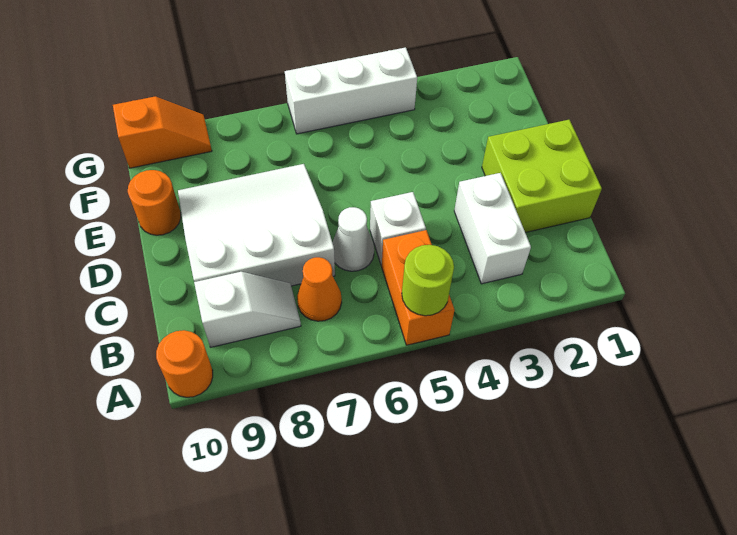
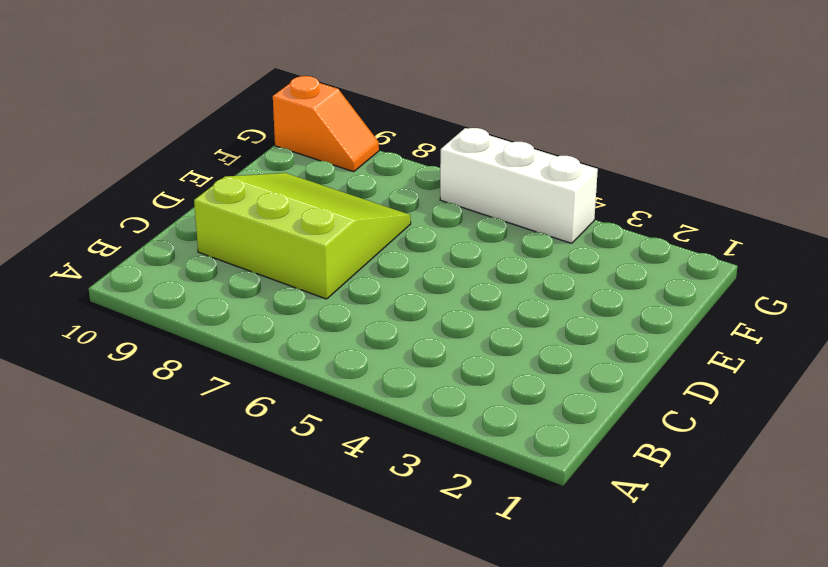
lime 3x3 slope [194,173,411,299] -> white 3x3 slope [178,164,335,286]
none -> orange 1x2 brick [382,230,455,345]
none -> orange 1x1 round brick [156,330,213,397]
none -> white 1x2 brick [454,173,531,284]

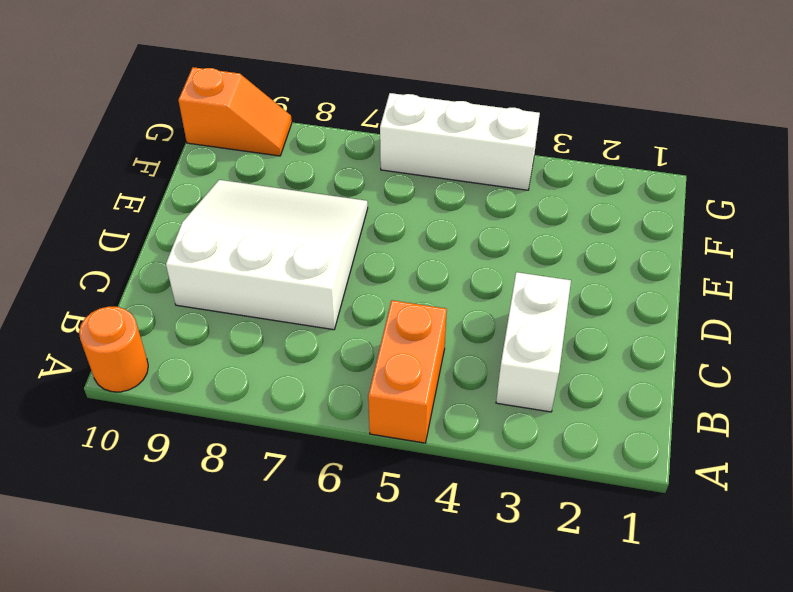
none -> orange 1x1 cone [297,257,342,321]
none -> white 1x2 slope [194,272,301,347]
none -> lime 2x2 brick [482,120,602,233]

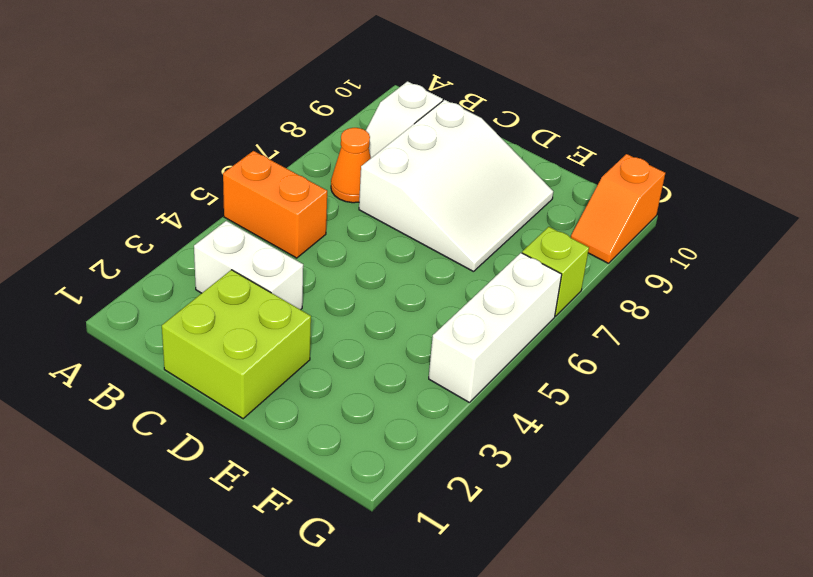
lime 1x1 brick [522,227,589,316] -> none
none -> orange 1x1 round brick [156,330,213,397]
none -> white 1x1 brick [370,192,426,265]
none -> white 1x1 cone [332,207,374,271]

